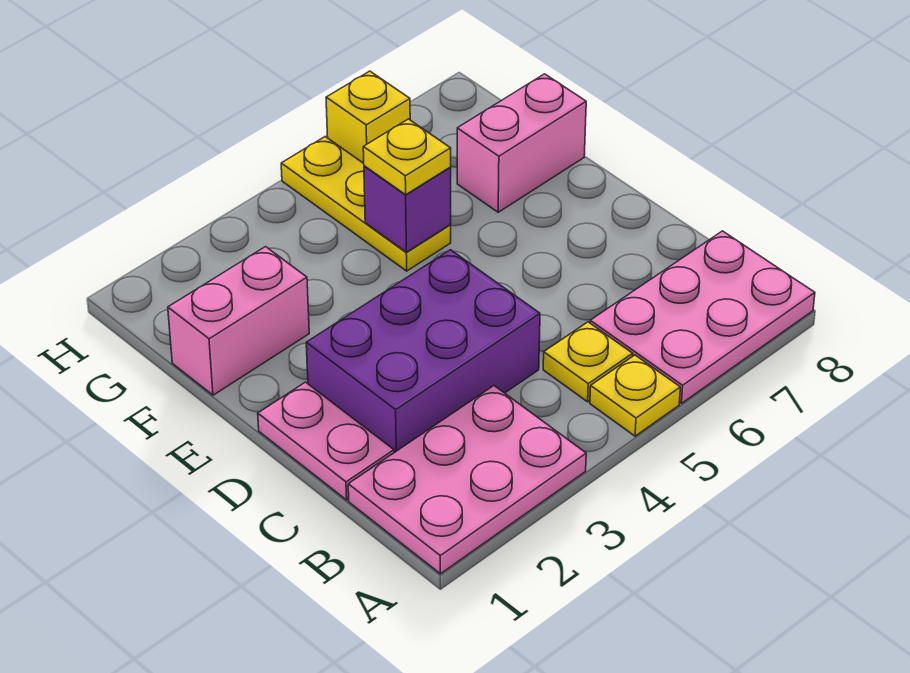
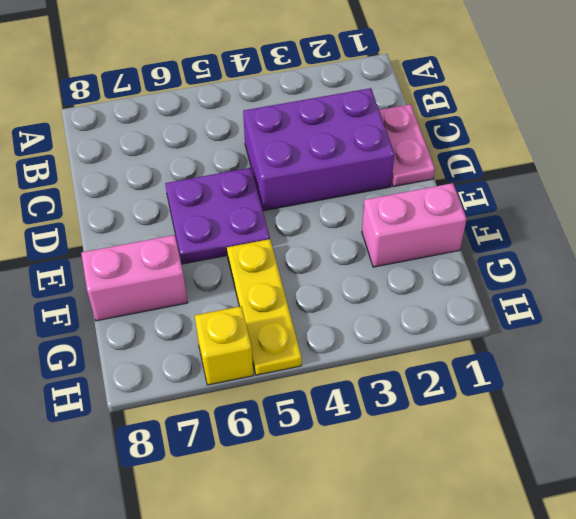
purple 2x2 plate [165,168,270,264] -> none
none -> pink 2x3 plate [348,386,586,574]
none -> yellow 1x1 plate [590,355,680,436]
none -> pink 2x3 plate [590,231,815,403]

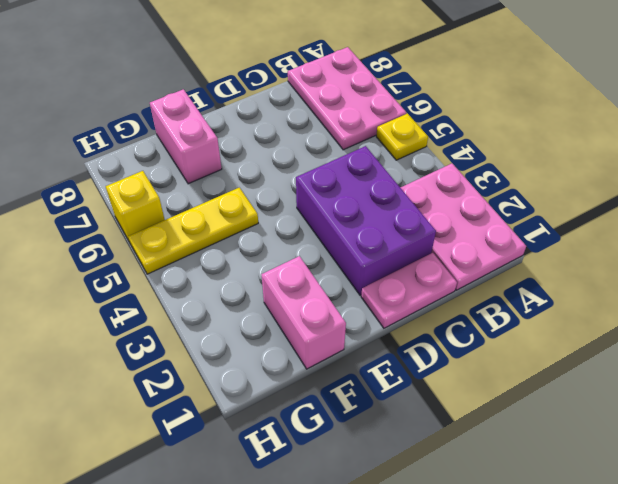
none -> yellow 1x1 plate [543,322,633,402]
none -> purple 1x1 brick [364,166,451,252]
none -> yellow 1x1 plate [363,119,451,195]

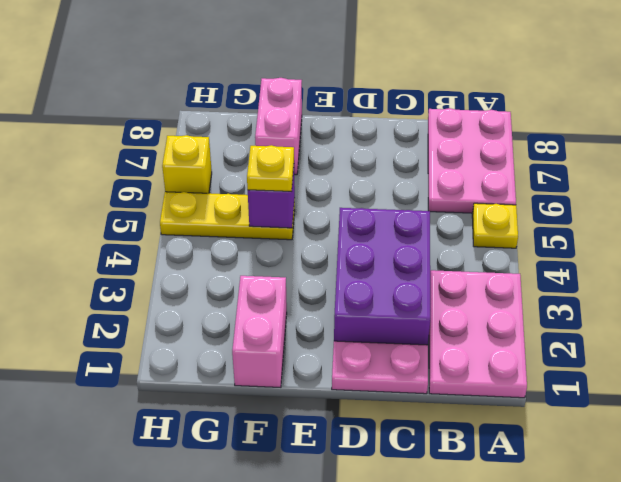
none -> yellow 1x1 plate [543,322,633,402]

